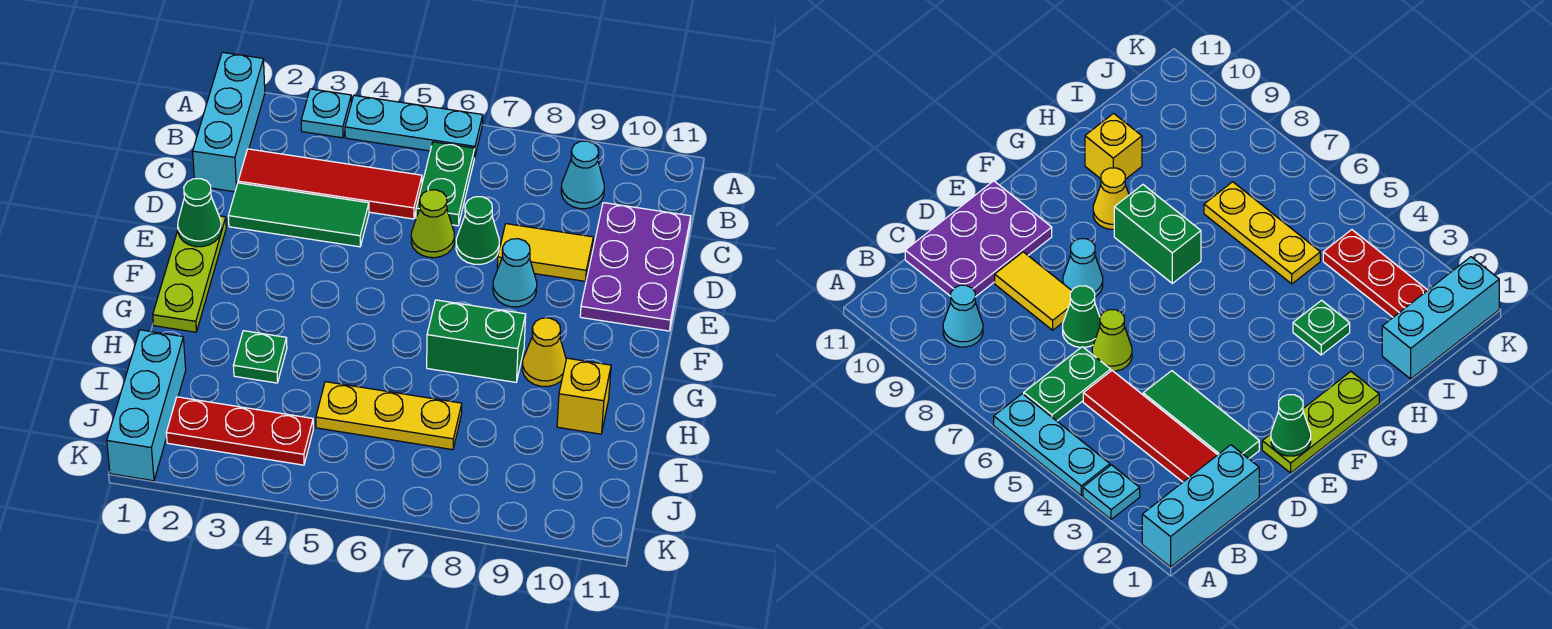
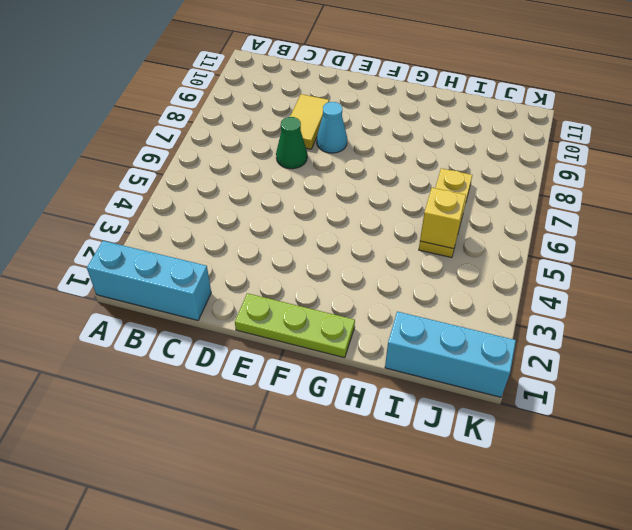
yellow 1x1 brick [420,188,466,249] -> yellow 1x1 brick moved to [557,358,611,434]
none -> cyan 1x1 plate [301,89,351,138]
none -> cyan 1x3 plate [345,95,483,158]
none -> green 1x2 plate [416,142,475,226]

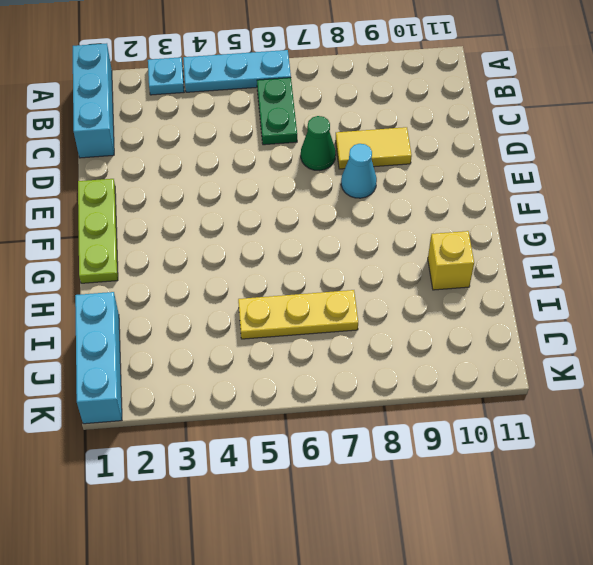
none -> cyan 1x1 cone [561,141,604,209]
none -> red 1x4 tile [238,149,422,219]
none -> purple 2x3 plate [580,203,691,331]

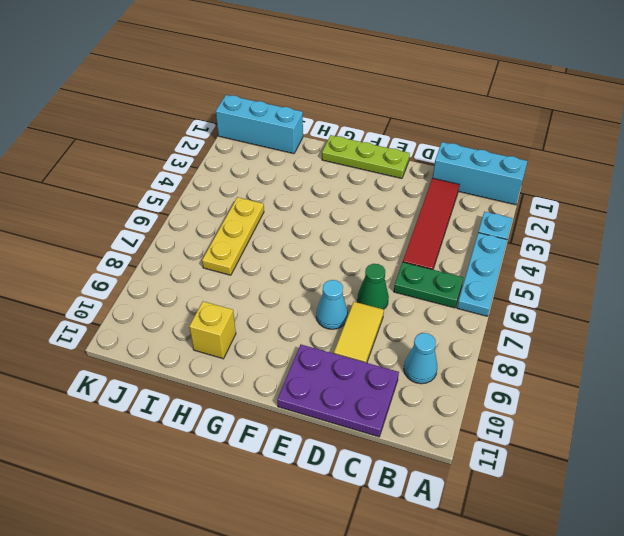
none -> green 1x3 tile [228,183,369,247]
none -> lime 1x1 cone [411,190,454,258]
none -> green 1x2 brick [427,300,526,382]

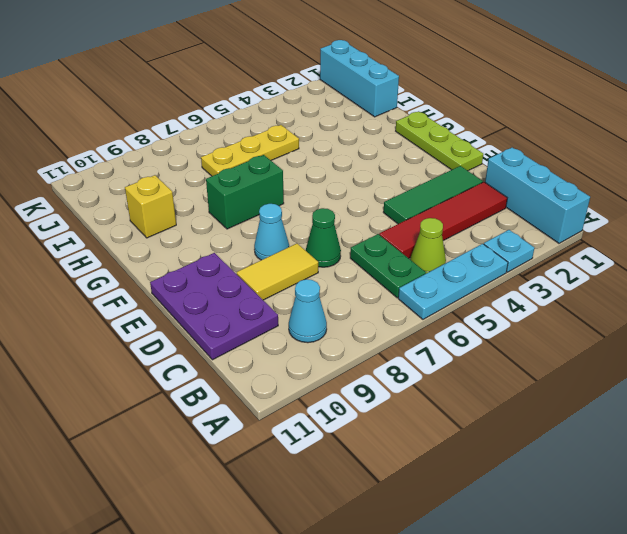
lime 1x1 cone [410,218,446,273] -> lime 1x1 cone moved to [411,190,454,258]
none -> yellow 1x1 cone [522,318,566,387]
none -> green 1x1 plate [233,331,287,383]
none -> red 1x3 plate [166,397,313,465]

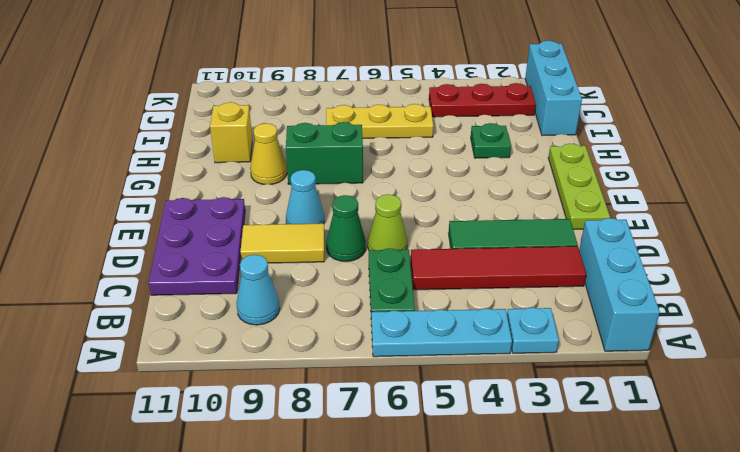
none -> green 1x1 cone [178,179,221,247]

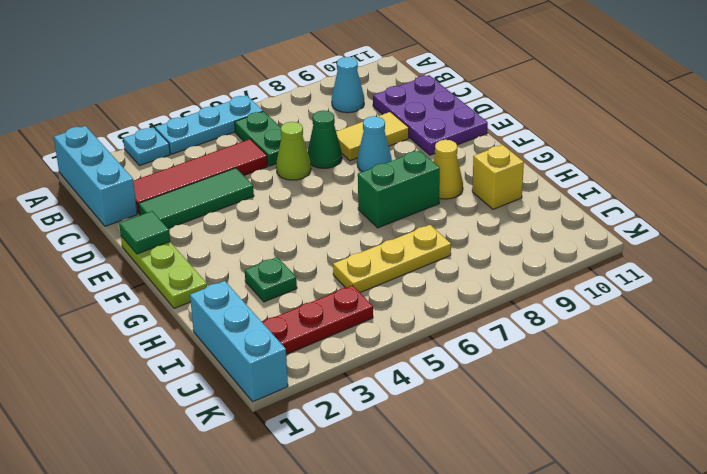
green 1x1 tile [119,211,170,254] -> green 1x1 cone [178,179,221,247]

